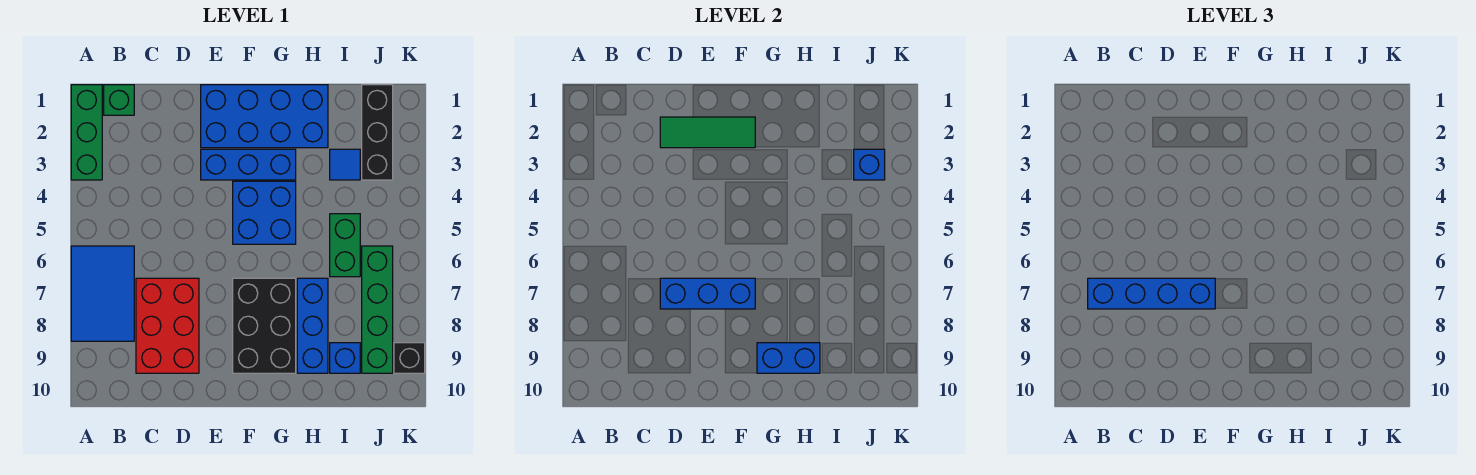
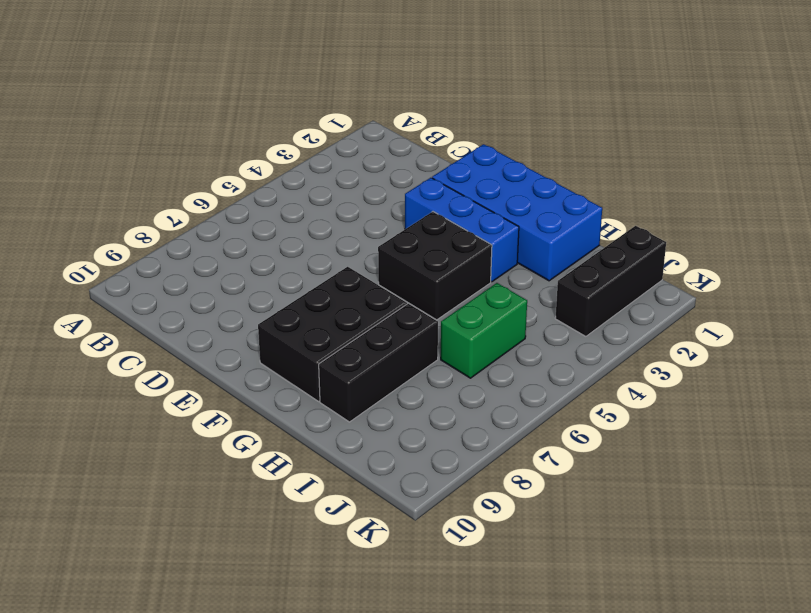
black 2x2 brick [378,212,492,320] -> blue 2x2 brick [233,181,296,244]
black 1x3 brick [319,303,438,422] -> blue 1x3 brick [297,278,328,373]
none -> green 1x3 brick [71,85,102,180]
none -> blue 2x3 tile [71,246,134,341]
none -> green 1x1 brick [104,85,134,115]

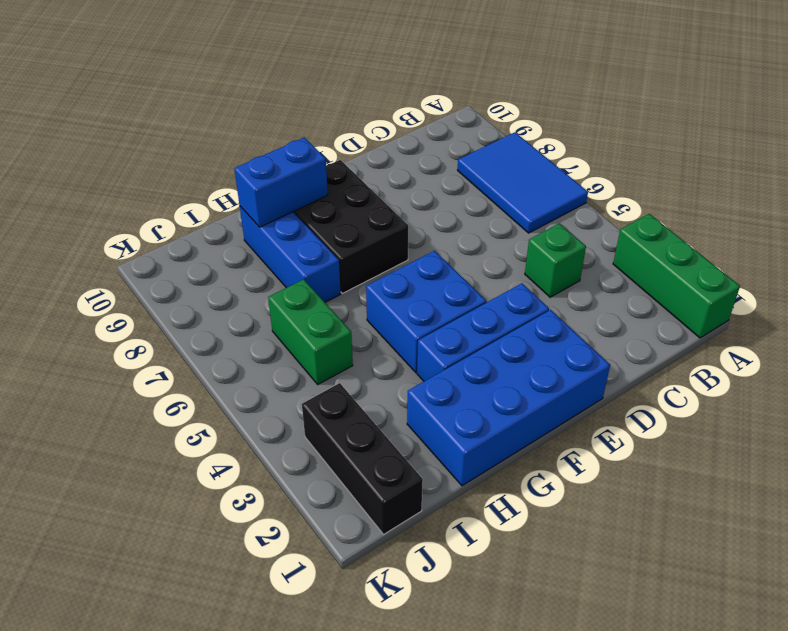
green 1x1 brick [525,224,586,297] -> green 1x1 brick moved to [104,85,134,115]
none -> red 2x3 brick [136,278,199,373]
none -> blue 1x1 tile [330,149,360,180]
none -> blue 1x1 brick [330,343,360,373]

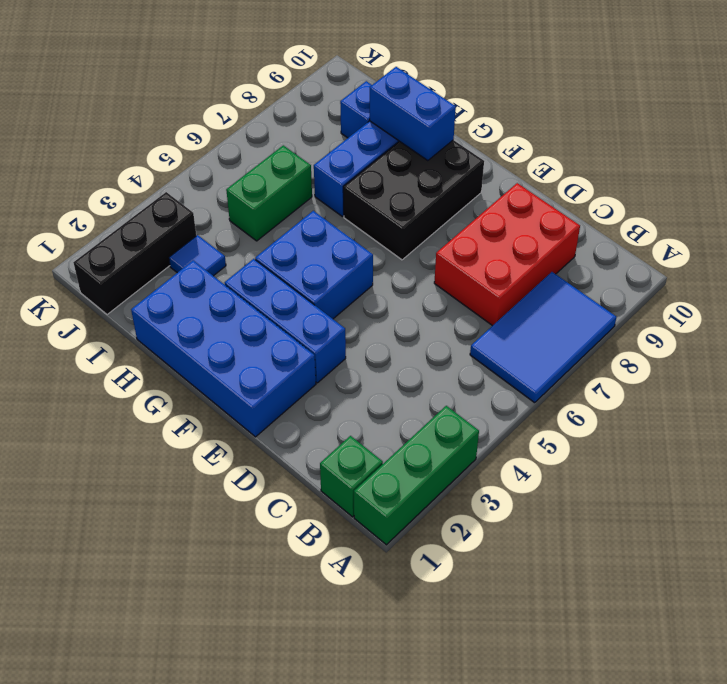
none -> green 1x4 brick [362,246,393,373]
none -> black 1x1 brick [394,343,425,373]
none -> green 1x3 tile [660,117,755,148]

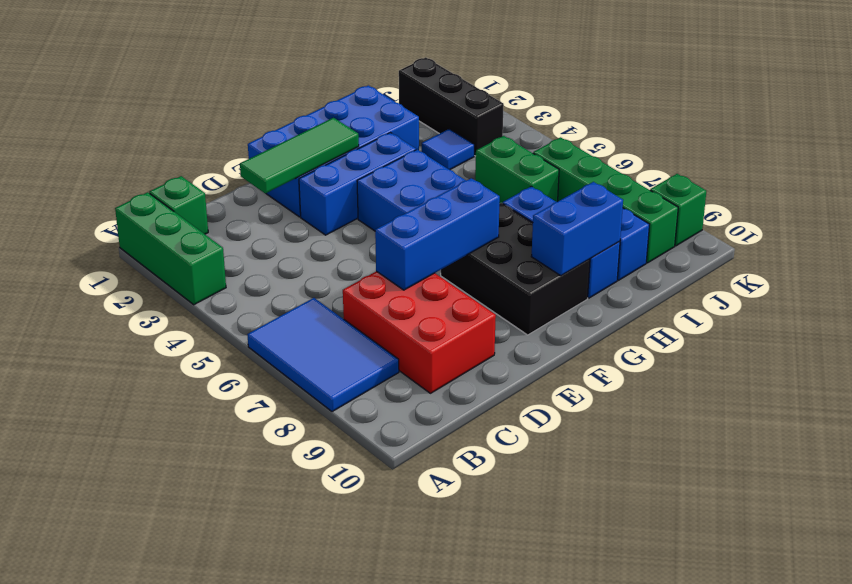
green 1x1 brick [650,174,706,246] -> black 1x1 brick [394,343,425,373]
none -> blue 1x1 brick [854,149,885,180]
none -> blue 1x4 brick [1088,278,1215,309]

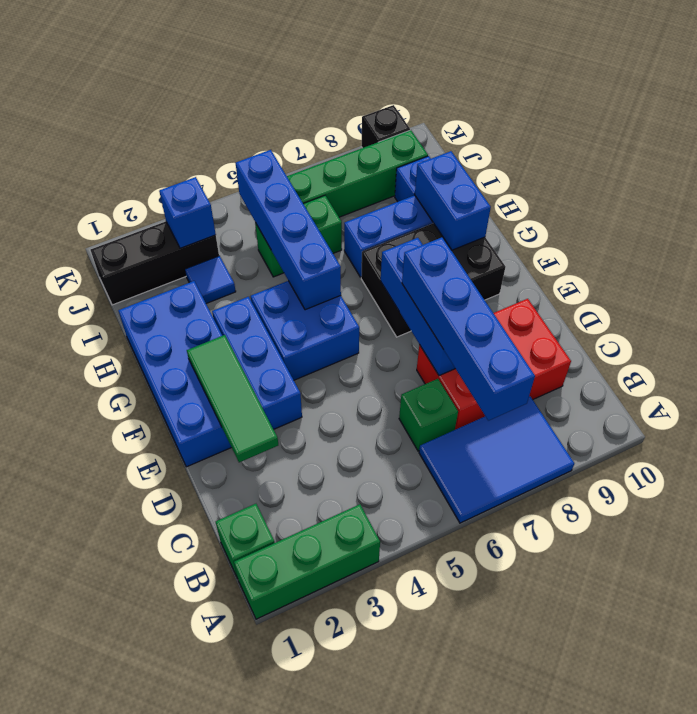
green 1x1 brick [399,379,458,451] -> none
blue 1x4 brick [236,150,341,310] -> none

